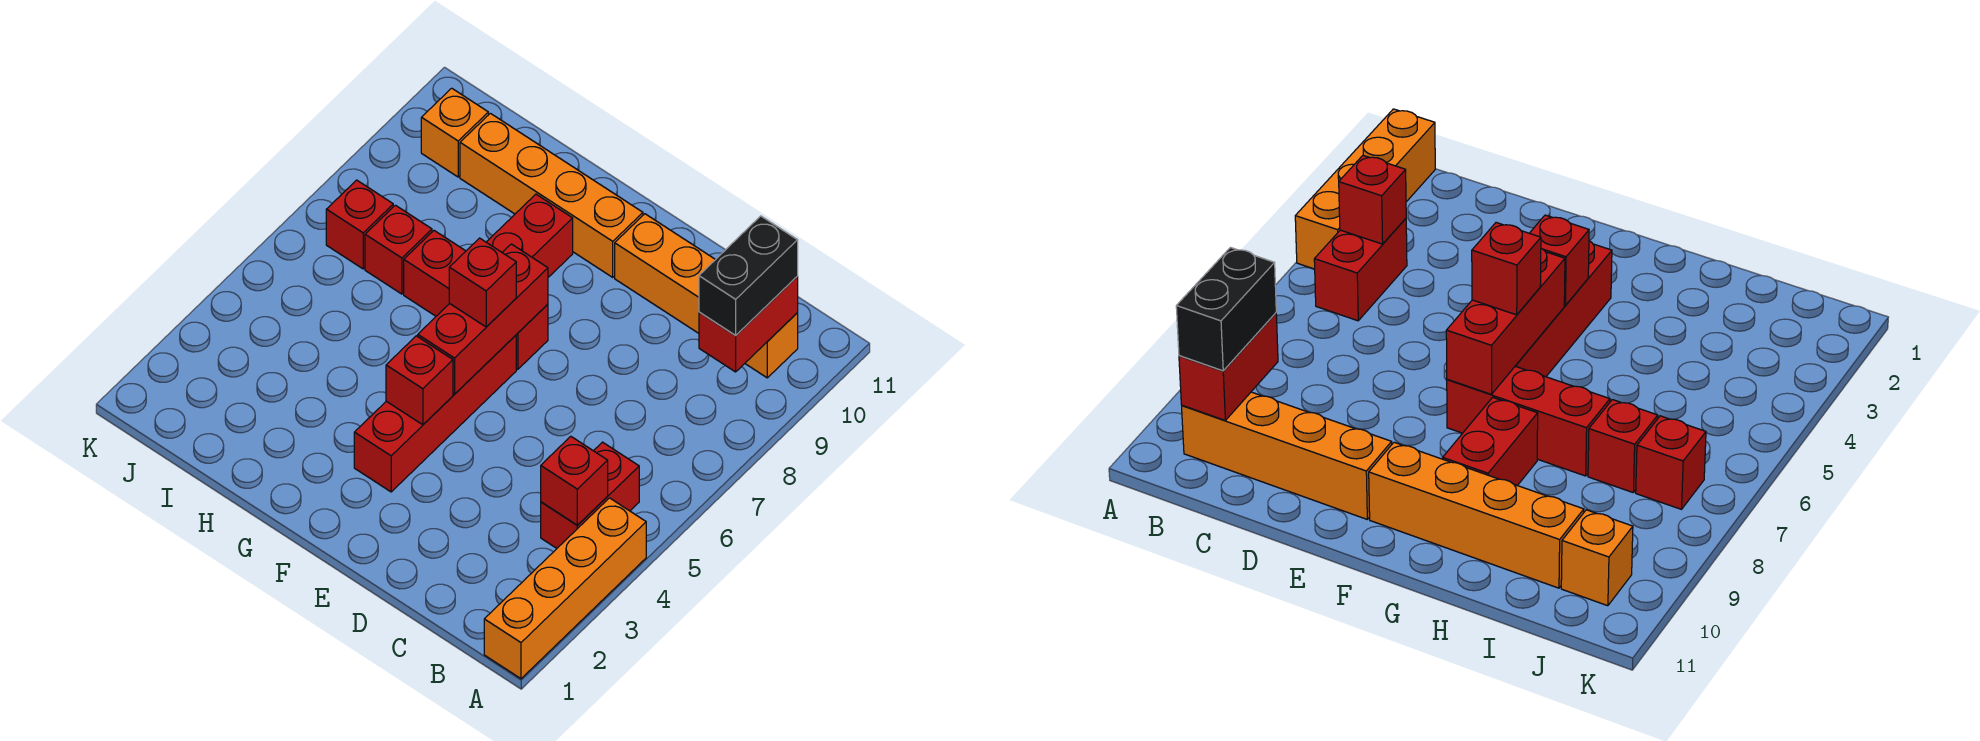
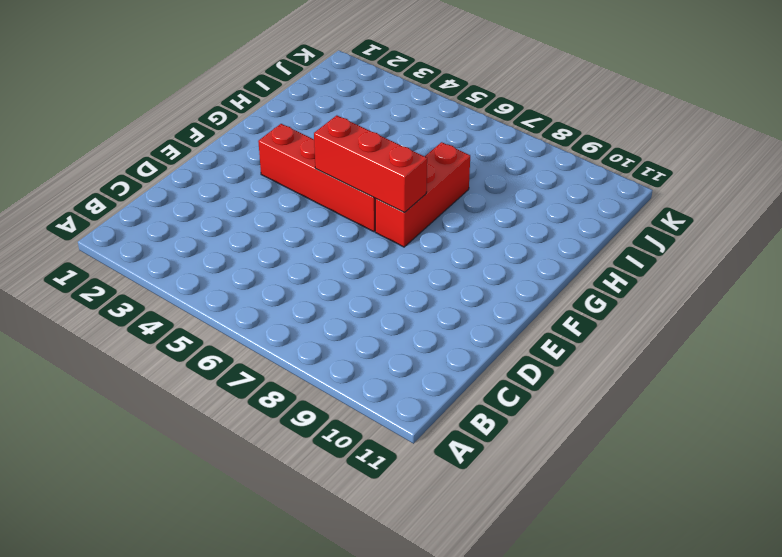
none -> orange 1x4 brick [484,498,646,679]
none -> red 1x2 brick [541,442,639,548]
none -> orange 1x4 brick [615,214,798,378]

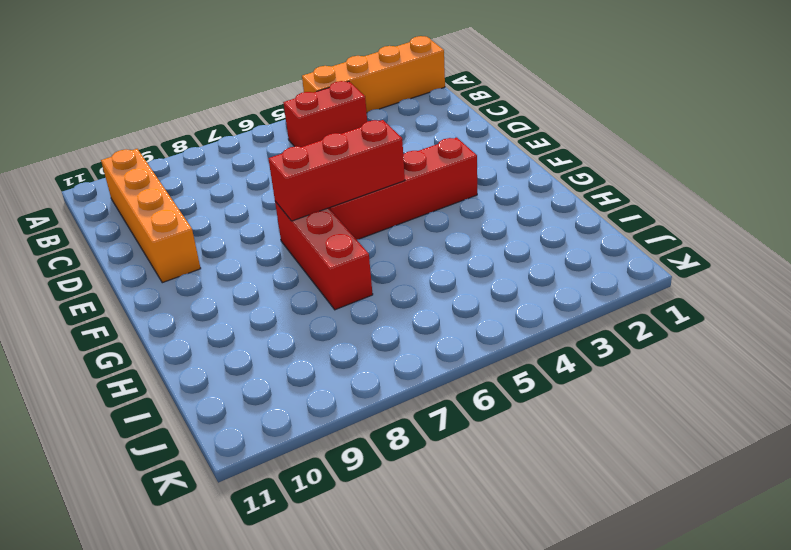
none -> orange 1x4 brick [460,113,643,277]
none -> red 1x2 brick [487,194,573,277]
none -> red 1x1 brick [365,205,432,294]

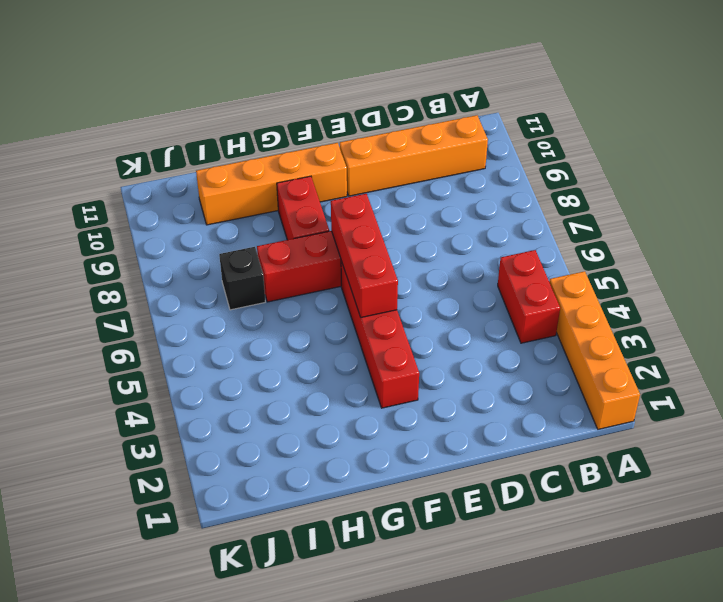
black 1x1 brick [219,247,265,310] -> red 1x1 brick [365,205,432,294]
none -> red 1x1 brick [326,180,393,269]
none -> orange 1x1 brick [421,88,488,177]
none -> red 1x1 brick [541,436,608,525]

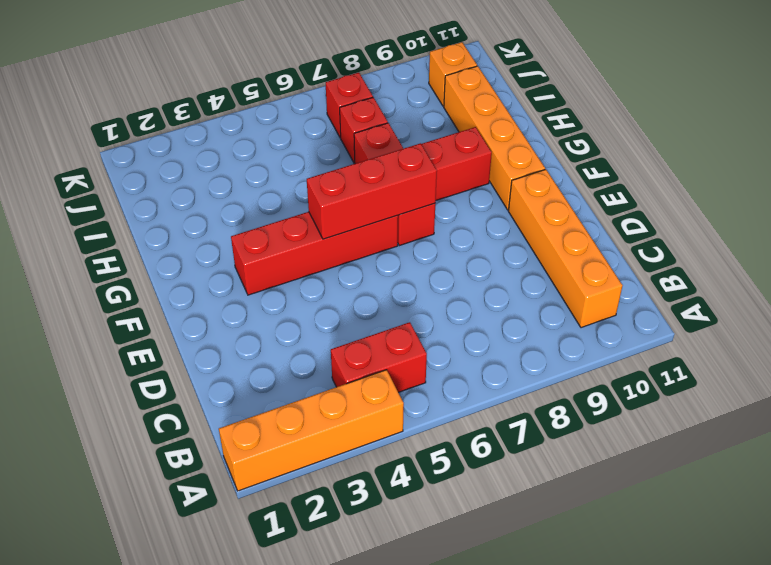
none -> red 1x1 brick [541,436,608,525]
none -> red 1x2 brick [699,277,798,372]
none -> red 1x1 brick [386,336,453,425]

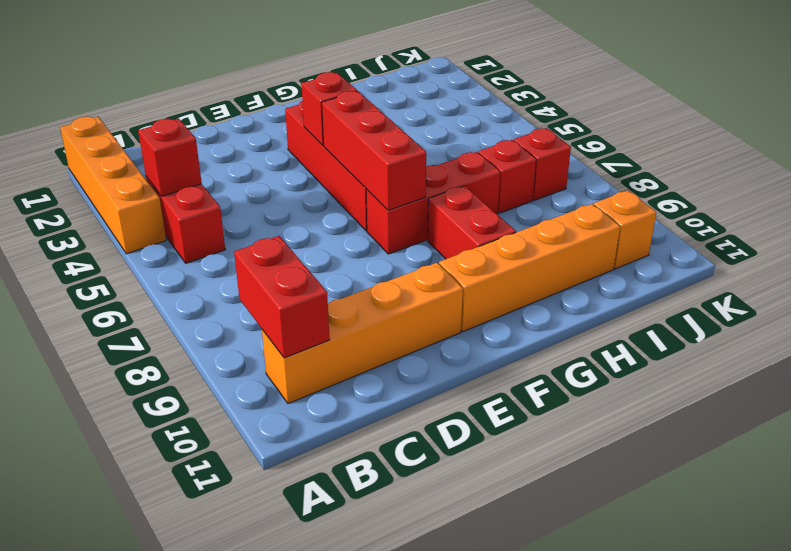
none -> black 1x2 brick [699,216,798,336]
none -> red 1x1 brick [449,238,516,327]

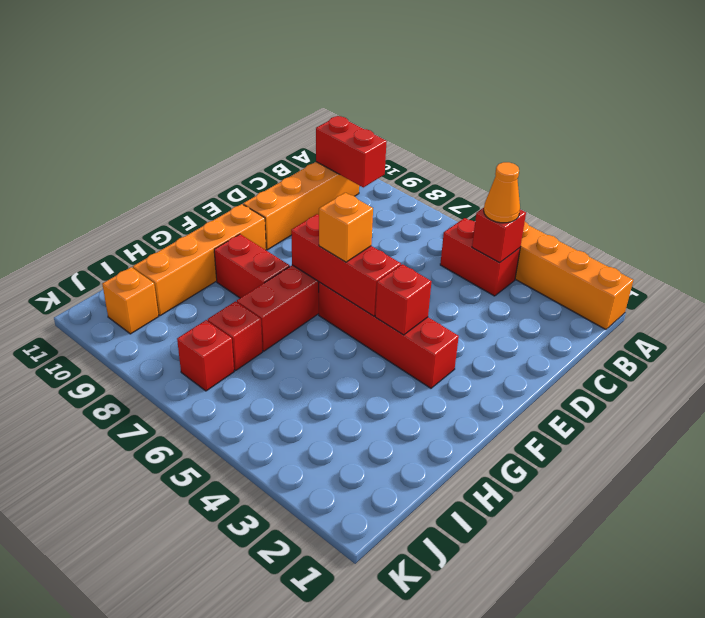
orange 1x1 cone [484,162,520,223] -> none
orange 1x1 brick [319,193,373,262] -> red 1x1 brick [449,238,516,327]
none -> black 1x2 brick [699,216,798,336]

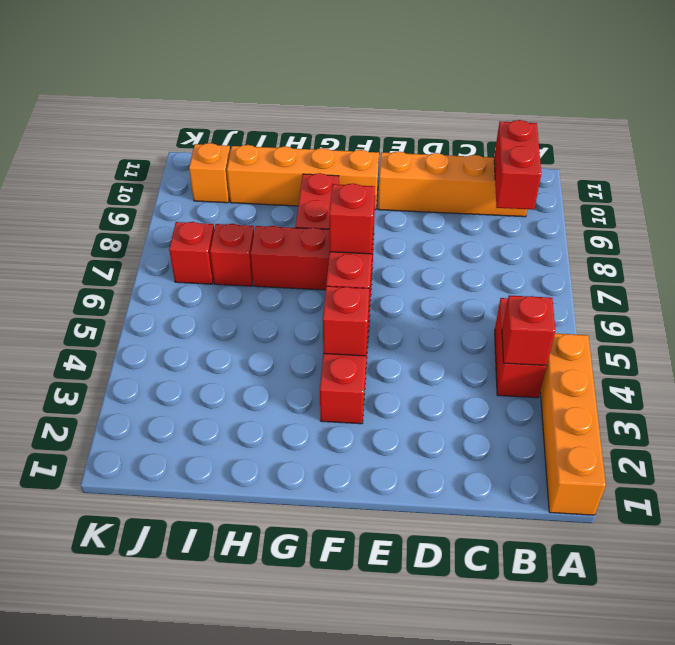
none -> black 1x2 brick [699,216,798,336]

